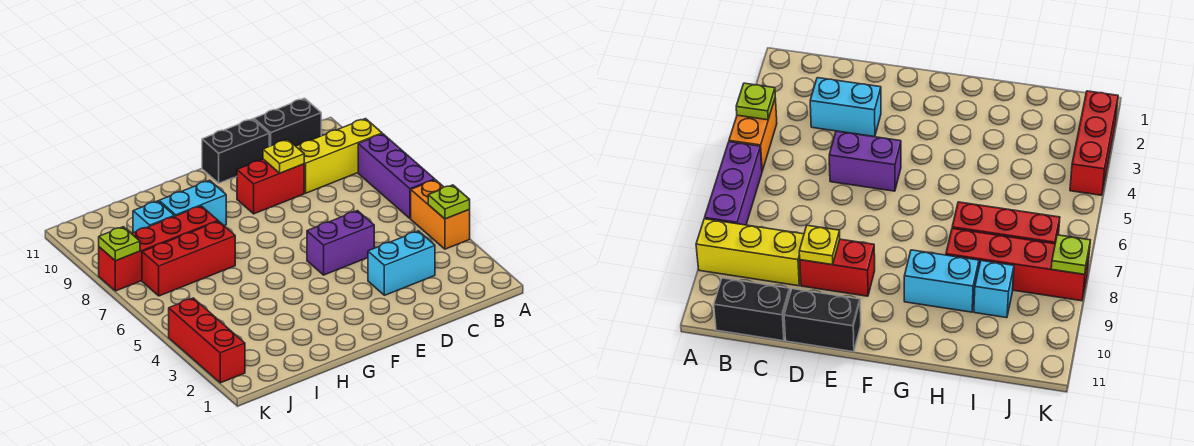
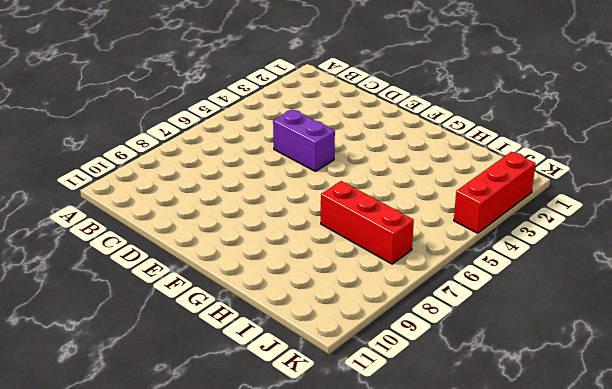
none -> orange 1x2 brick [411,180,470,249]
none -> purple 1x3 brick [358,134,435,219]
none -> yellow 1x3 brick [296,119,382,193]

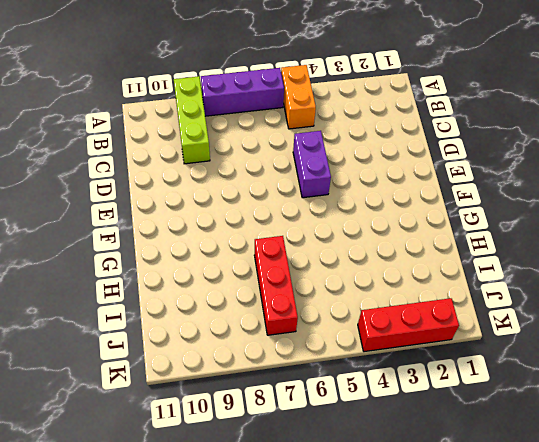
orange 1x2 brick [281,65,316,129] -> orange 1x2 brick turned to [411,180,470,249]
lime 1x3 brick [174,76,210,164] -> yellow 1x3 brick [296,119,382,193]
none -> black 1x2 brick [254,98,321,146]
none -> cyan 1x2 brick [368,231,435,295]
none -> red 1x2 brick [237,159,304,214]

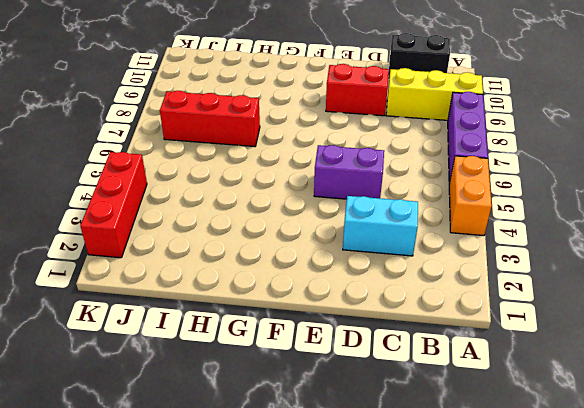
none -> black 1x2 brick [202,119,269,183]
none -> cyan 1x2 brick [159,180,226,226]
none -> red 1x4 brick [99,206,218,291]

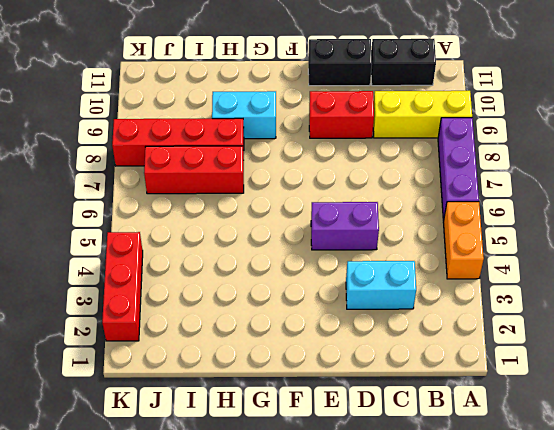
none -> cyan 1x1 brick [133,201,174,233]
none -> lime 1x1 plate [428,185,470,219]
none -> yellow 1x1 plate [263,139,304,173]

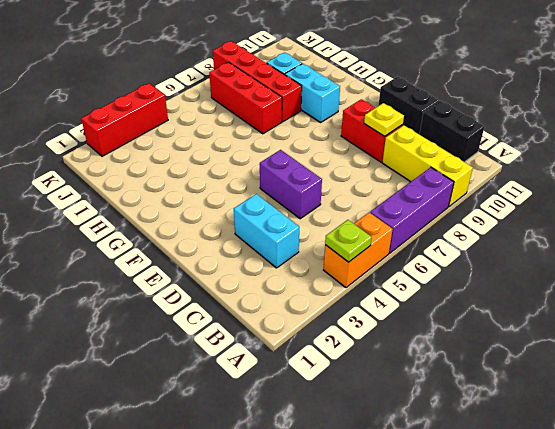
none -> lime 1x1 plate [99,227,140,261]

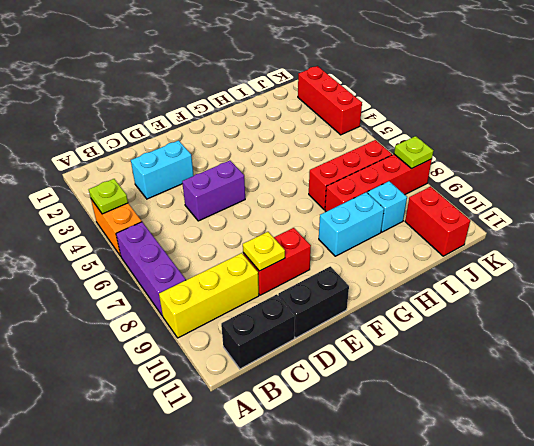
red 1x2 brick [405,187,470,256] -> none

